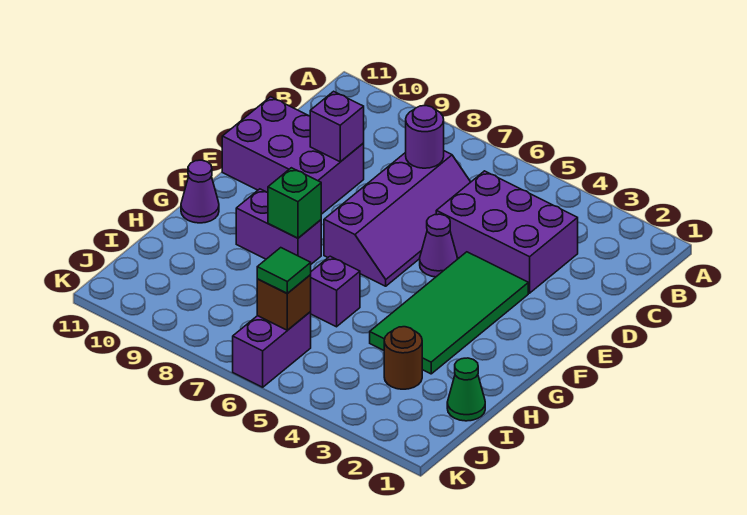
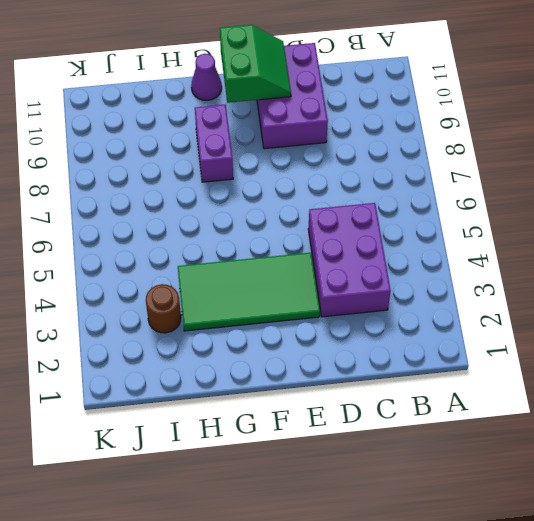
green 2x2 slope [220,25,291,103] -> none
none -> purple 2x4 slope [324,151,470,286]
none -> purple 1x1 cone [420,214,457,277]
none -> purple 1x1 brick [310,256,360,327]

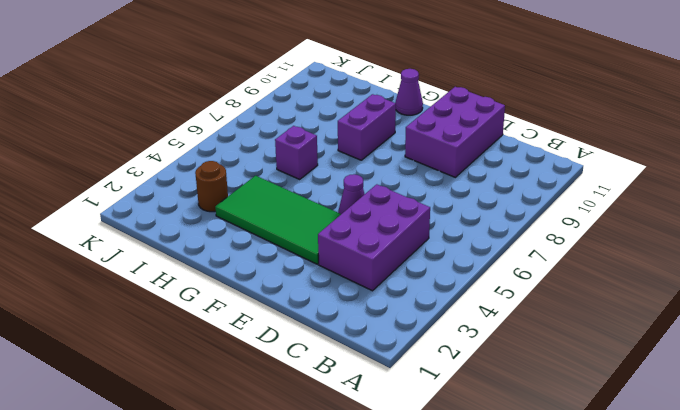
none -> purple 2x4 slope [324,151,470,286]
none -> green 1x1 cone [447,358,485,421]
none -> purple 1x2 brick [233,312,311,387]

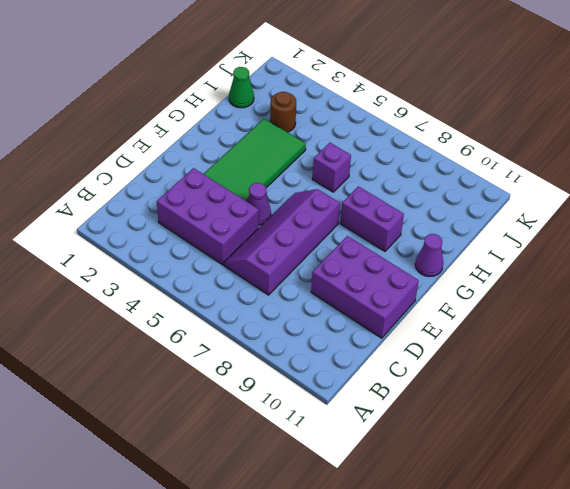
none -> purple 1x2 brick [233,312,311,387]
none -> purple 1x1 round brick [406,106,444,168]
none -> purple 1x1 brick [310,91,364,162]

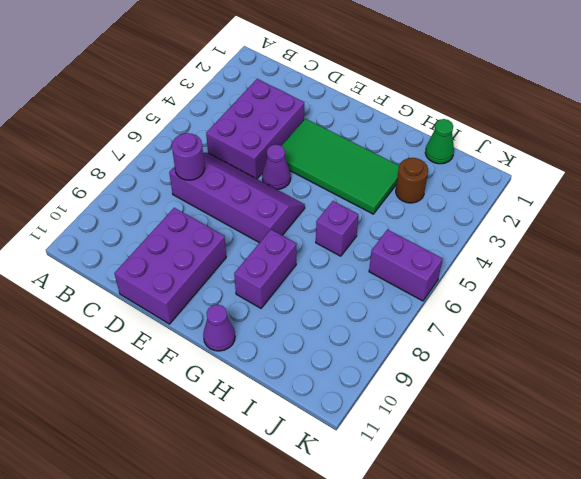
none -> purple 1x1 brick [310,91,364,162]
none -> green 1x1 brick [268,168,321,238]
none -> brown 1x1 brick [257,275,311,330]

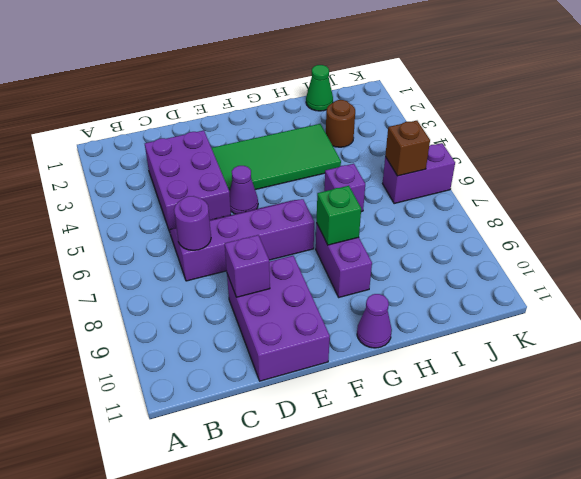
none -> green 1x1 tile [257,248,311,293]

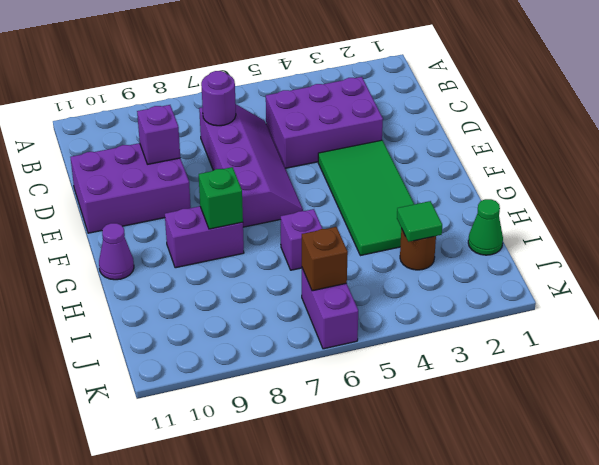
green 1x1 tile [397,201,442,242] -> green 1x1 tile moved to [257,248,311,293]
none -> purple 1x1 cone [420,214,457,277]

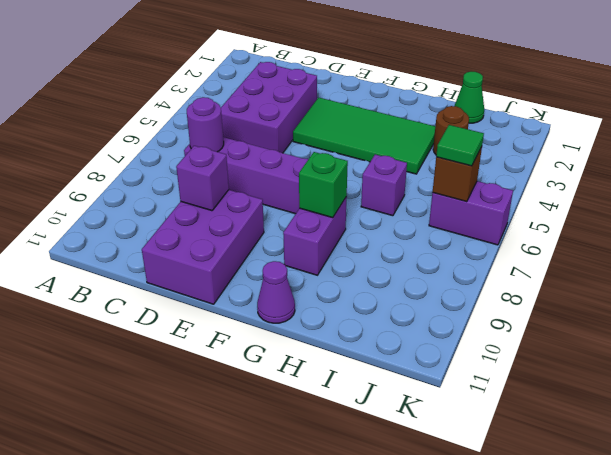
none -> purple 1x1 cone [420,214,457,277]

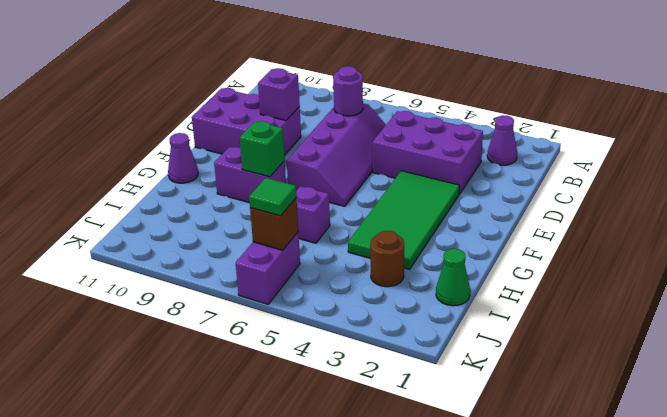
purple 1x1 cone [487,115,517,165] -> purple 1x1 cone moved to [420,214,457,277]

